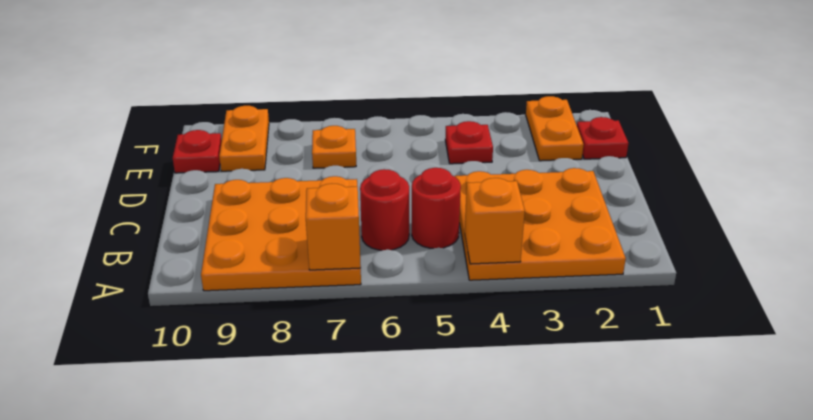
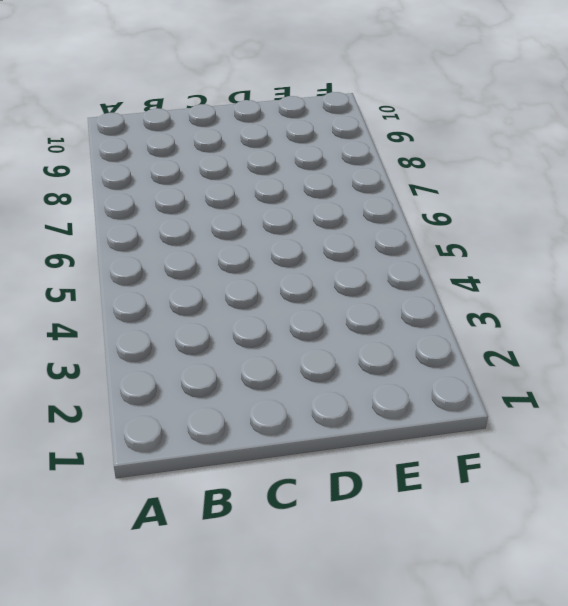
none -> orange 3x3 plate [455,168,626,280]
none -> orange 3x3 plate [201,176,361,291]
none -> red 1x1 round brick [412,168,461,248]

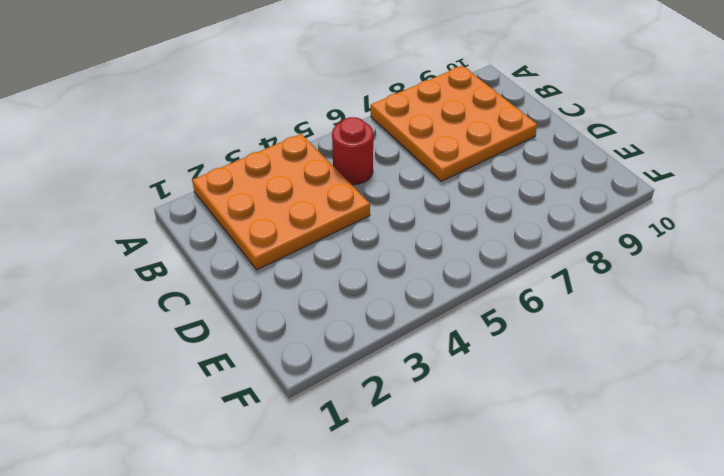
none -> red 1x1 round brick [360,169,409,250]
none -> red 1x1 plate [577,117,628,159]
none -> orange 1x2 plate [526,96,584,161]

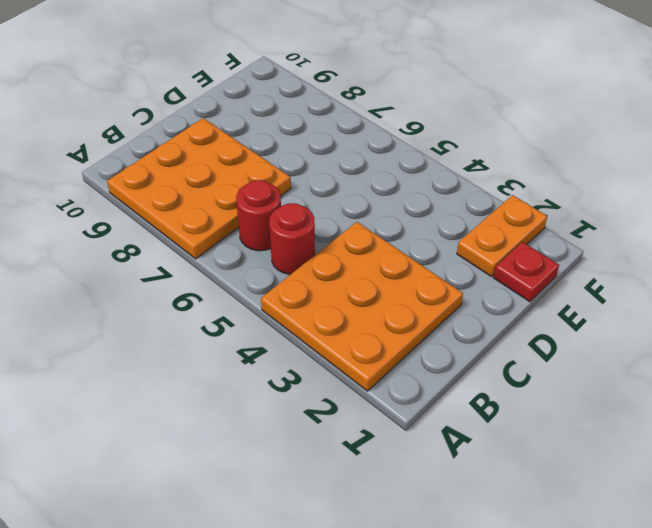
none -> red 1x1 plate [445,121,493,164]
none -> orange 1x1 plate [312,126,356,168]
none -> orange 1x2 plate [219,106,269,171]

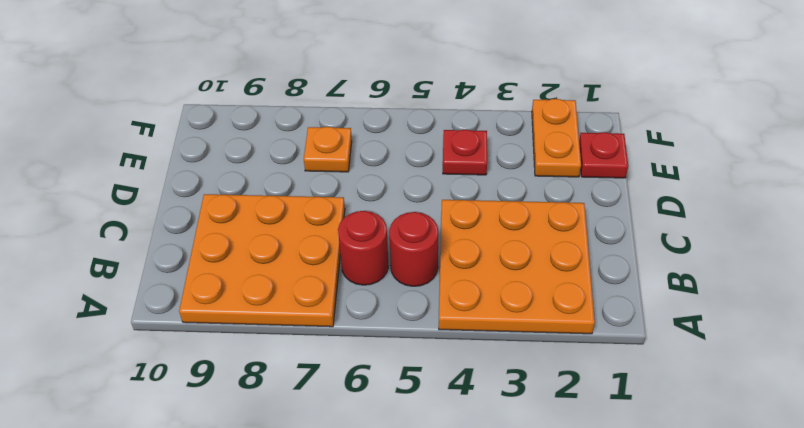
none -> orange 1x2 plate [219,106,269,171]
none -> red 1x1 plate [173,130,222,173]
none -> orange 1x1 brick [465,178,525,264]

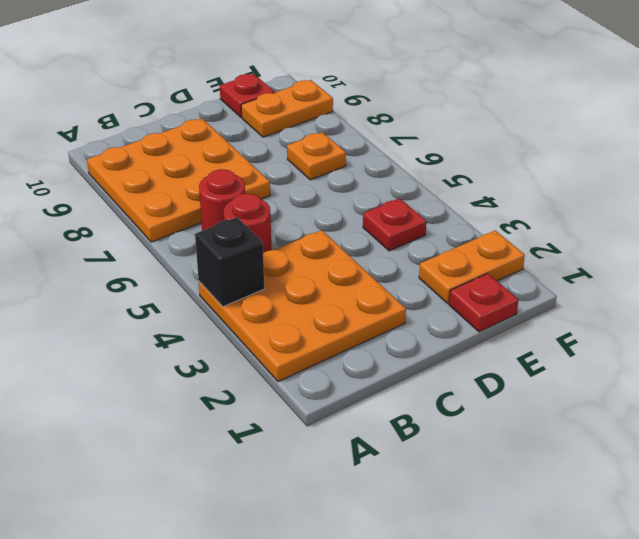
black 1x1 brick [195,217,264,306] -> orange 1x1 brick [465,178,525,264]
none -> orange 1x1 brick [306,184,361,270]

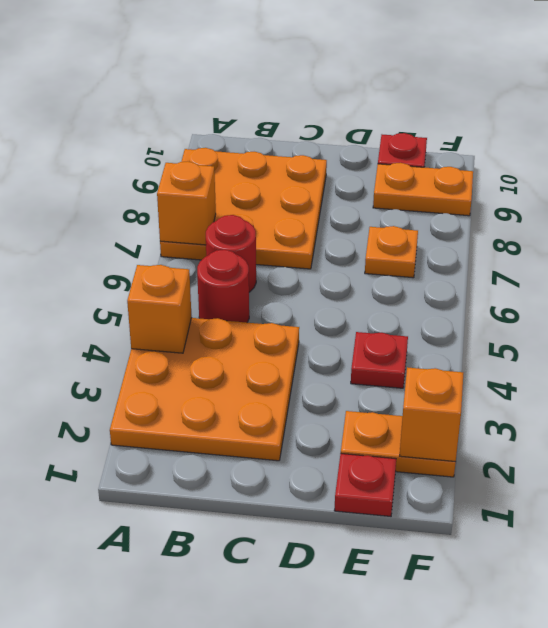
orange 1x1 brick [400,367,463,462] -> none

